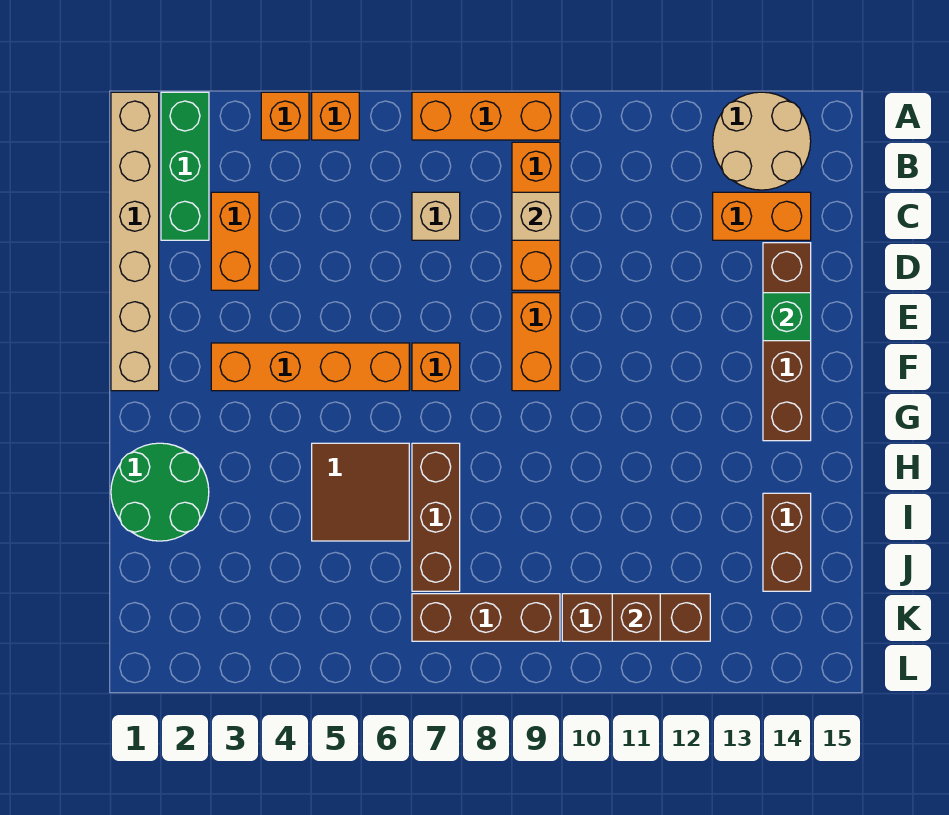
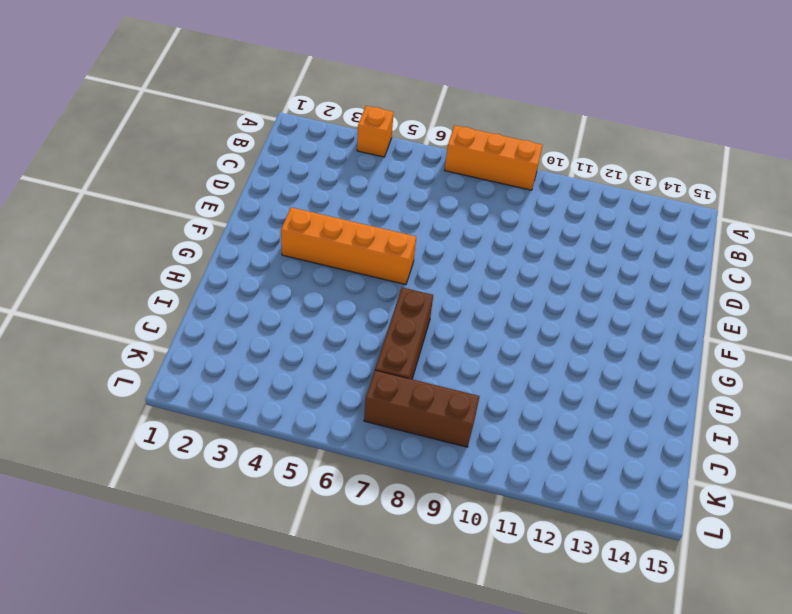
none -> tan 1x6 brick [111,92,159,391]
none -> green 1x3 brick [161,92,209,240]
none -> orange 1x1 brick [312,92,359,140]

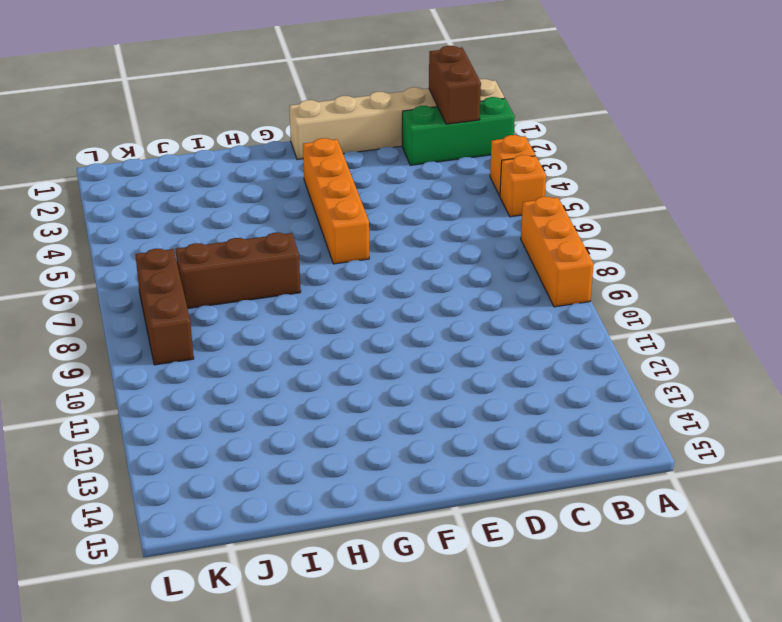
brown 1x2 brick [429,46,481,124] -> brown 1x2 brick turned to [763,493,811,591]
none -> tan 2x2 round brick [713,92,811,190]
none -> orange 1x3 brick [512,142,560,290]
none -> orange 1x2 brick [211,192,259,290]

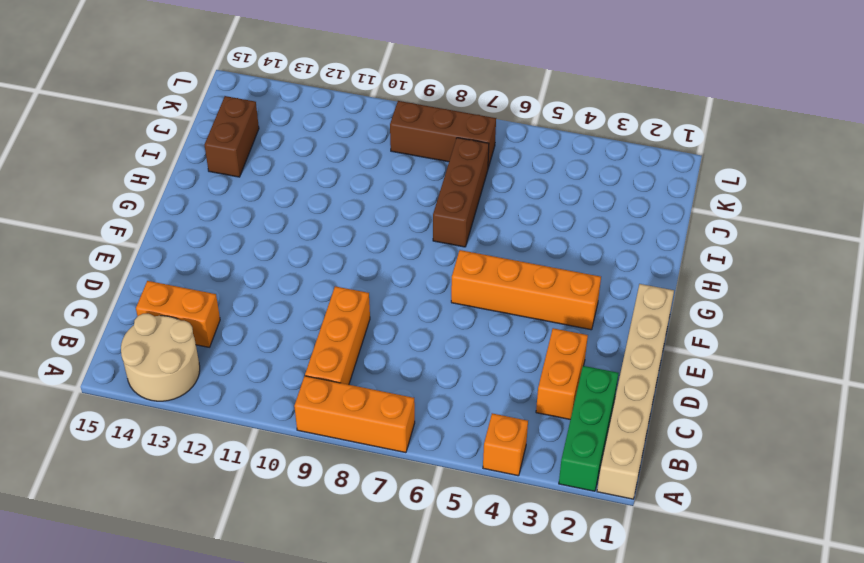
none -> orange 1x1 brick [312,92,359,140]
none -> tan 1x1 brick [412,192,460,240]
none -> brown 1x4 brick [763,243,811,441]

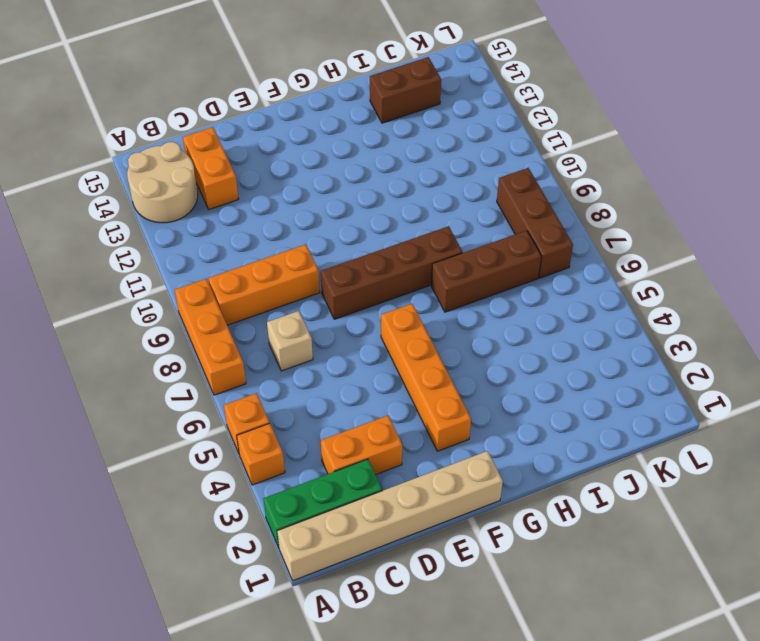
brown 1x4 brick [321,226,462,319] -> brown 1x4 brick moved to [763,243,811,441]
none -> orange 1x2 brick [512,293,560,391]
none -> orange 1x1 brick [412,343,460,391]
none -> green 2x2 round brick [111,443,209,541]

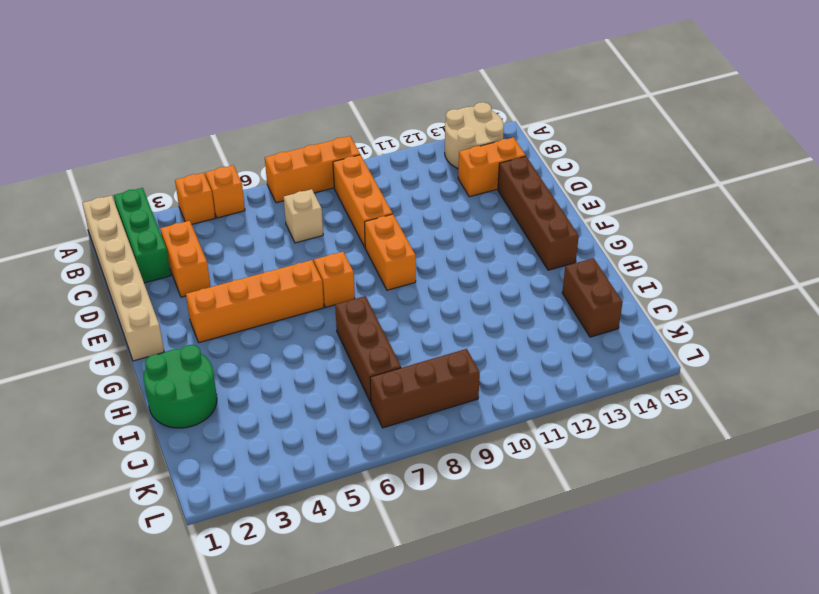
none -> brown 2x2 tile [312,443,409,541]
none -> brown 1x3 brick [562,594,710,641]
none -> tan 1x1 brick [512,192,560,240]

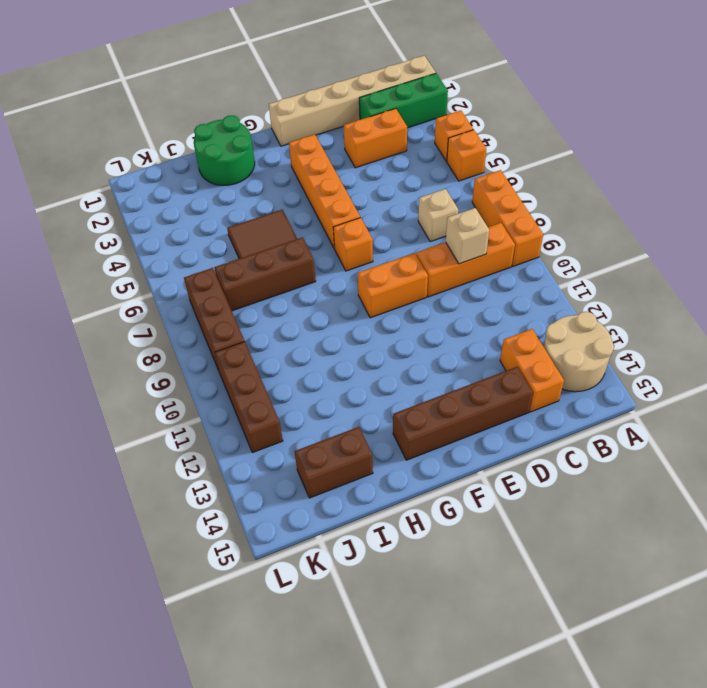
none -> green 1x1 brick [763,293,811,341]
none -> brown 1x1 brick [612,594,660,641]

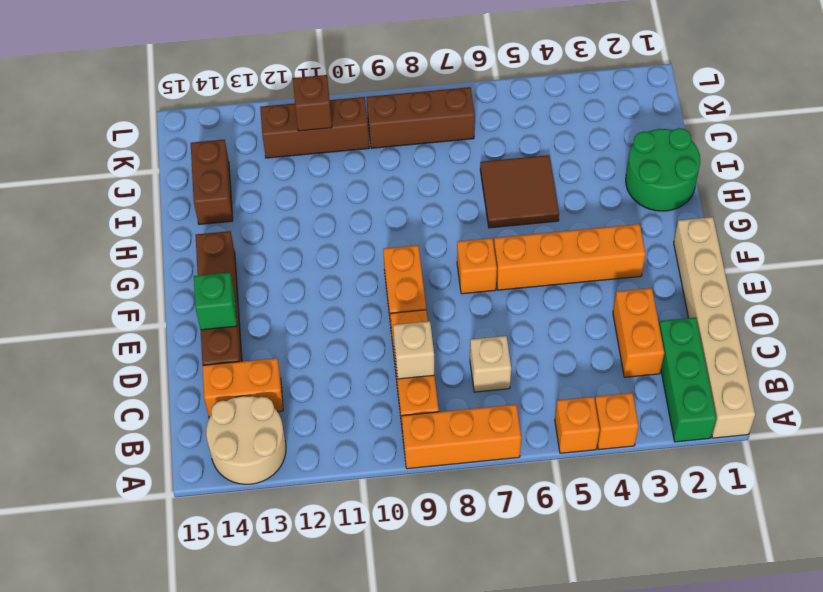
none -> brown 1x3 brick [412,443,460,591]

